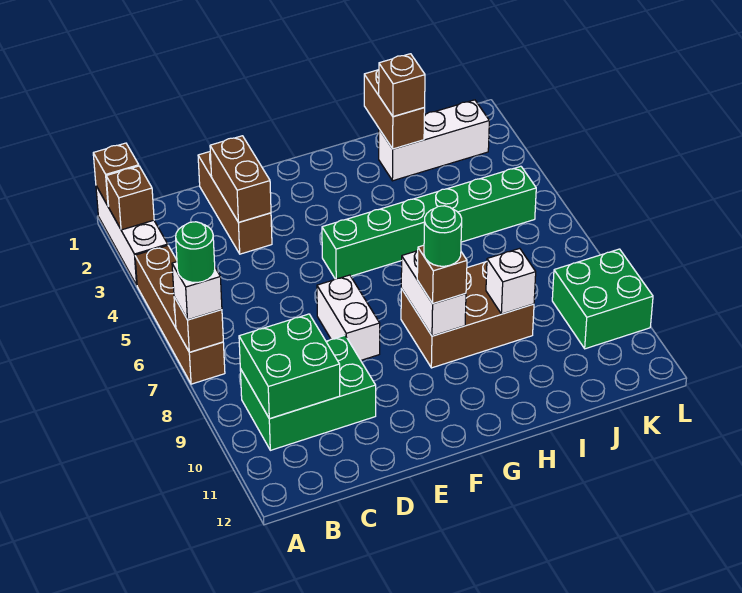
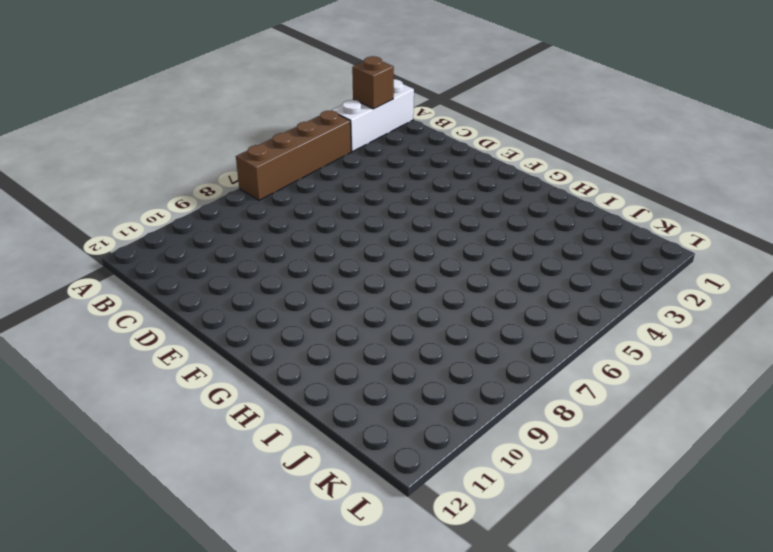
none -> green 2x3 brick [240,336,376,450]
none -> brown 1x3 brick [198,152,272,254]
none -> white 1x2 brick [317,275,380,360]

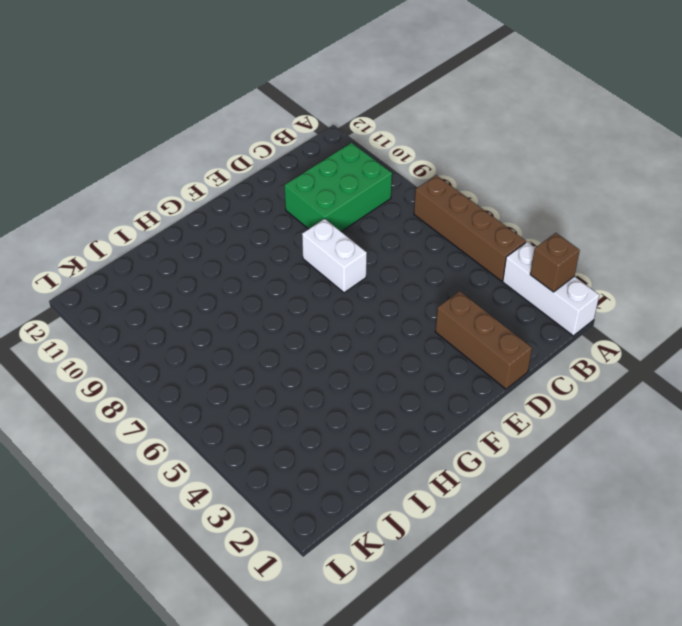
none -> green 1x6 brick [322,166,536,279]
none -> brown 2x3 brick [401,262,534,368]
none -> white 1x3 brick [379,100,489,181]

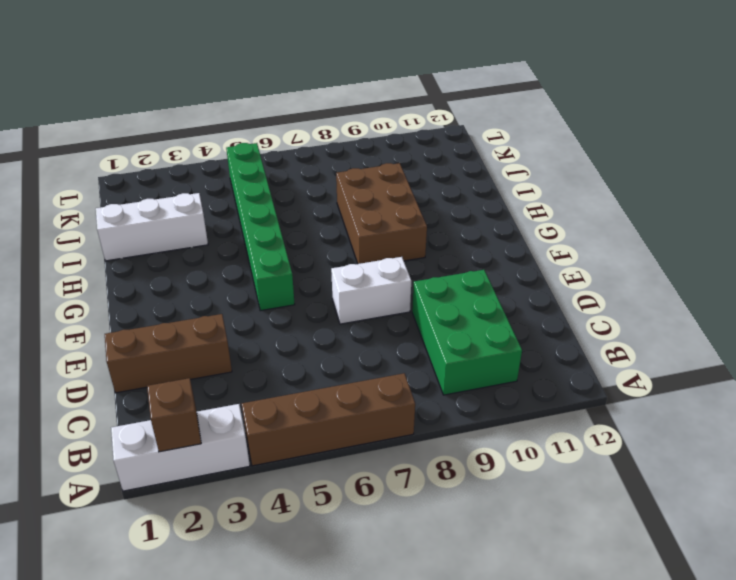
white 1x3 brick [96,193,208,261] -> white 1x3 brick turned to [379,100,489,181]
none -> green 2x2 brick [552,249,653,349]
none -> brown 1x1 brick [93,143,139,207]
none -> brown 1x1 brick [174,297,223,352]

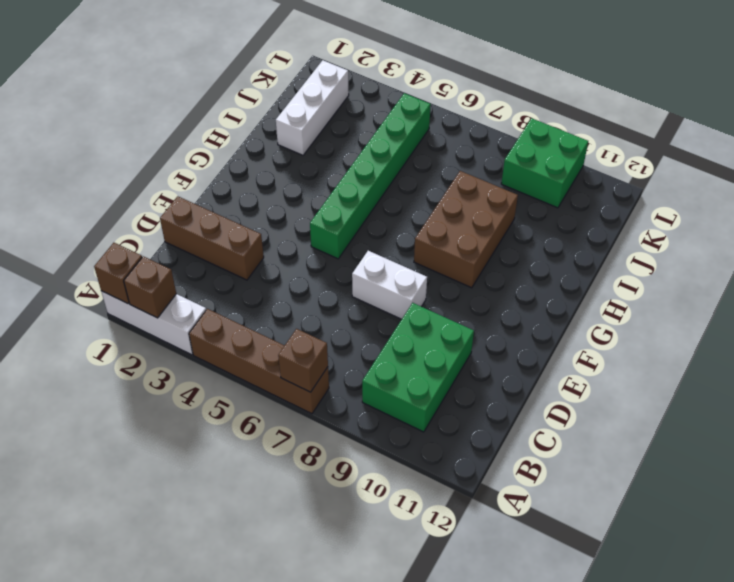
none -> green 2x2 brick [239,314,340,419]
none -> brown 1x2 brick [210,136,271,222]
none -> white 1x2 brick [401,251,466,336]

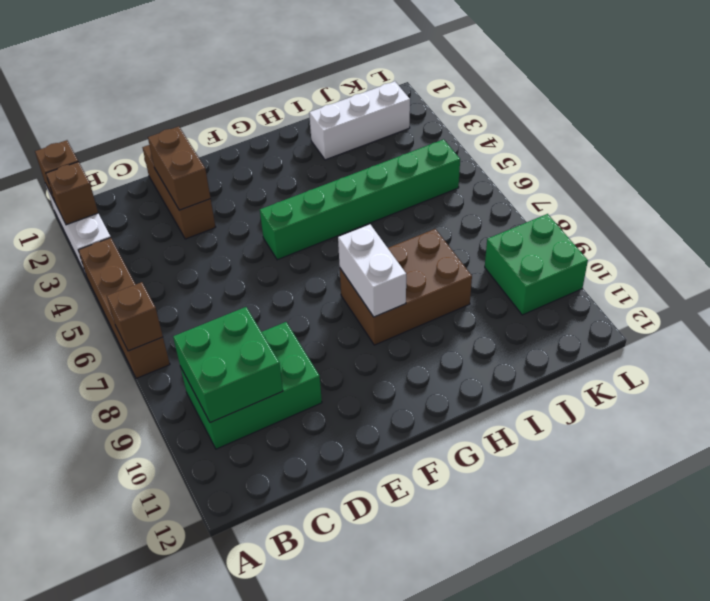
none -> white 1x2 brick [317,275,380,360]
none -> brown 1x2 brick [364,70,425,149]
none -> white 1x1 brick [486,248,536,314]

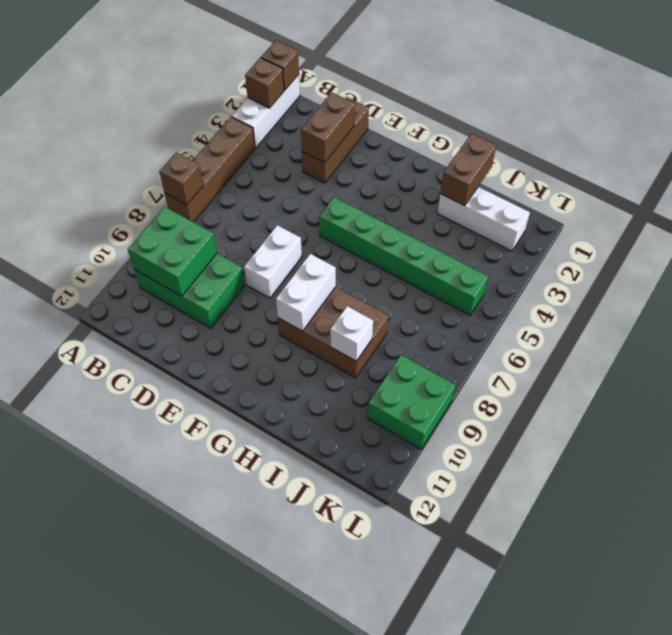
none -> white 1x1 brick [172,262,222,320]
none -> brown 1x1 brick [417,245,467,304]
none -> brown 1x1 brick [379,54,425,117]

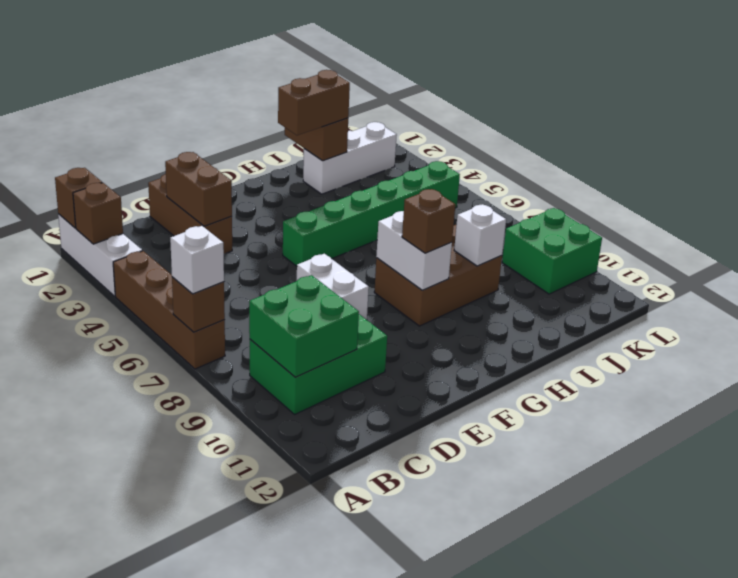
brown 1x2 brick [278,70,350,135] -> brown 1x1 brick [379,54,425,117]
none -> green 1x1 round brick [176,222,215,283]
none -> green 1x1 round brick [424,206,462,266]

